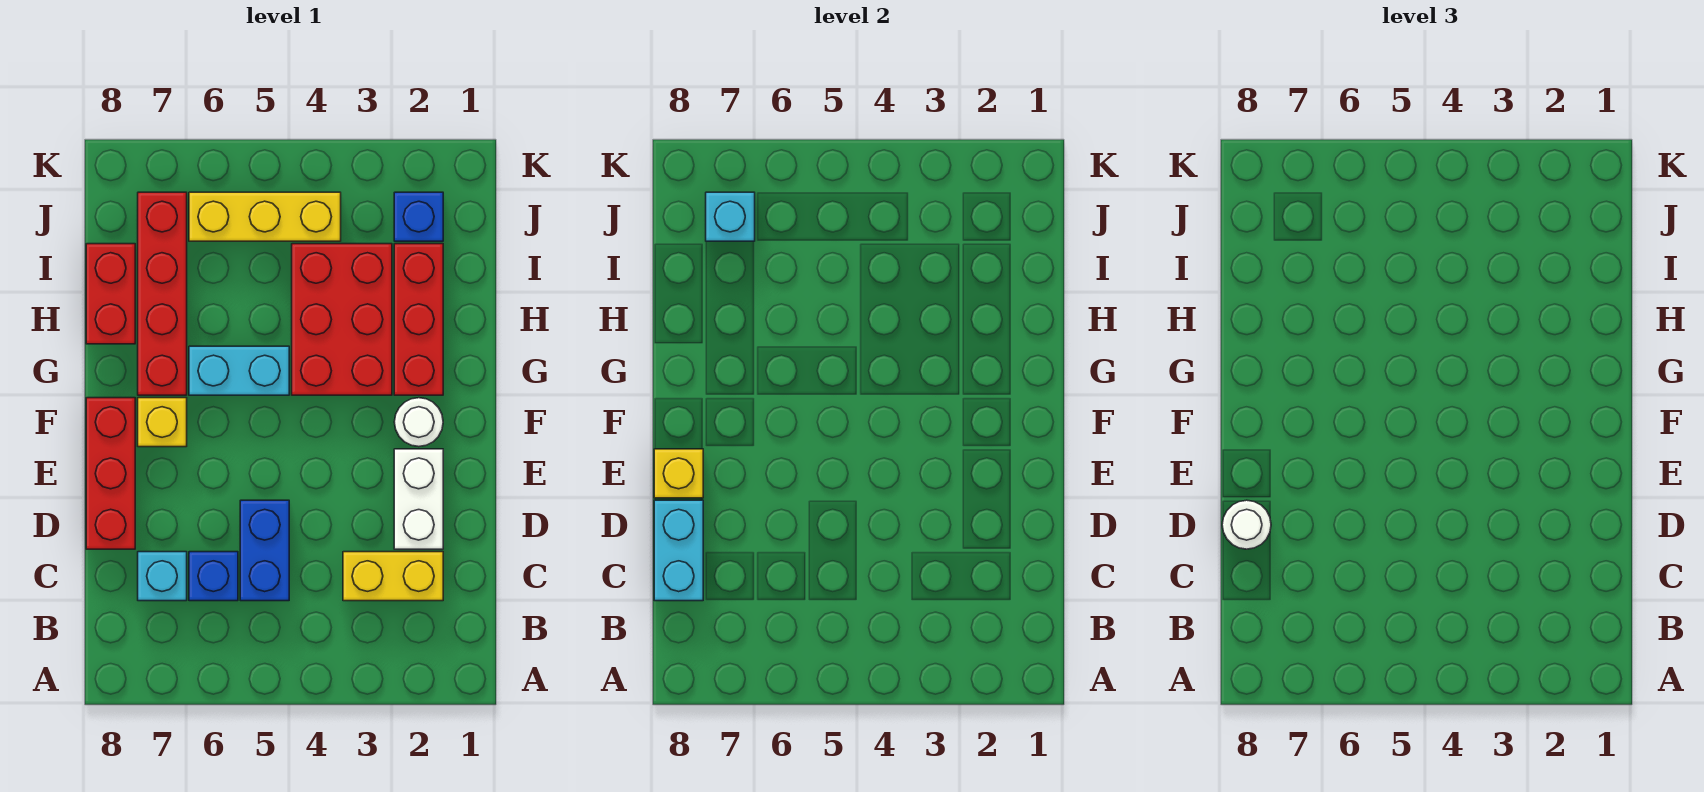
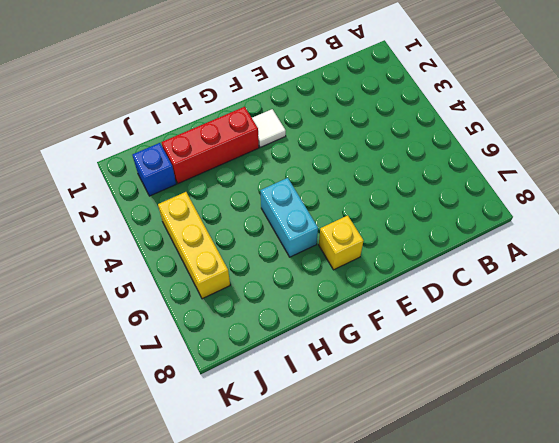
white 1x1 tile [252,109,286,148] -> white 1x1 round brick [394,398,443,447]
none -> yellow 1x2 brick [343,552,443,601]
none -> blue 1x2 brick [240,500,289,601]
none -> blue 1x1 brick [189,552,238,601]

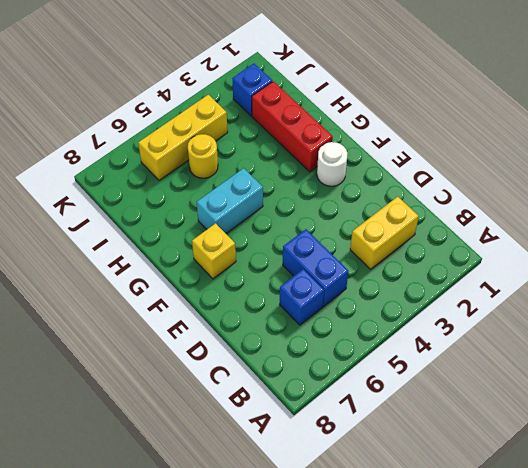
yellow 1x1 round brick [188,134,218,178] -> none
none -> cyan 1x1 brick [138,552,187,601]
none -> white 1x2 brick [394,449,443,549]
none -> red 1x3 brick [86,398,135,549]

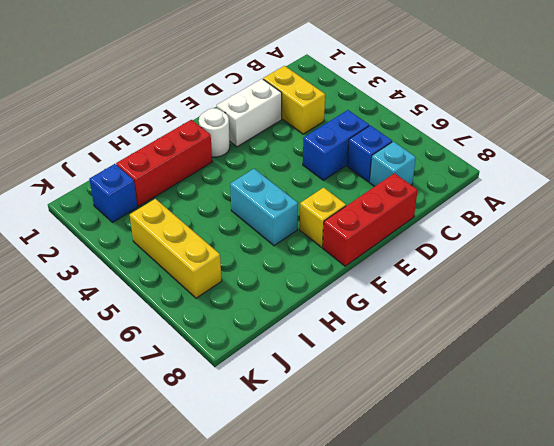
none -> red 2x3 brick [292,244,392,395]
none -> red 1x4 brick [138,192,187,395]
none -> red 1x2 brick [86,244,135,344]

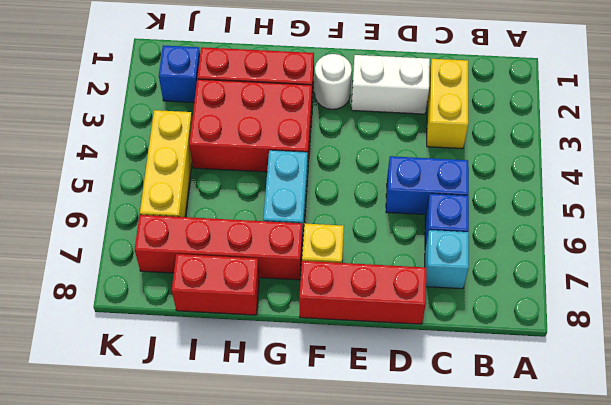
none -> cyan 1x2 brick [654,500,703,601]
none -> yellow 1x1 brick [654,449,703,498]
none -> cyan 1x1 brick [706,192,755,241]

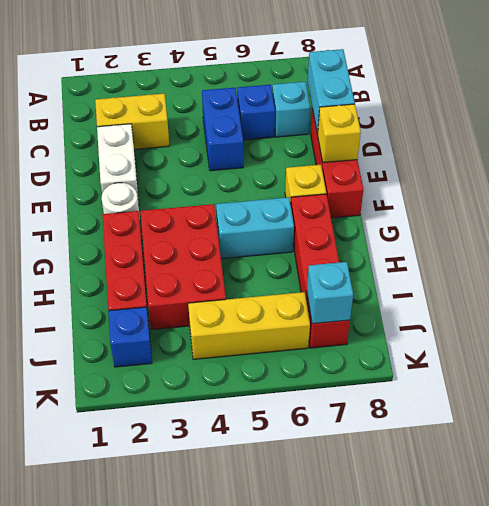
none -> red 1x2 brick [86,244,135,344]
none -> white 1x1 round brick [1222,500,1271,549]

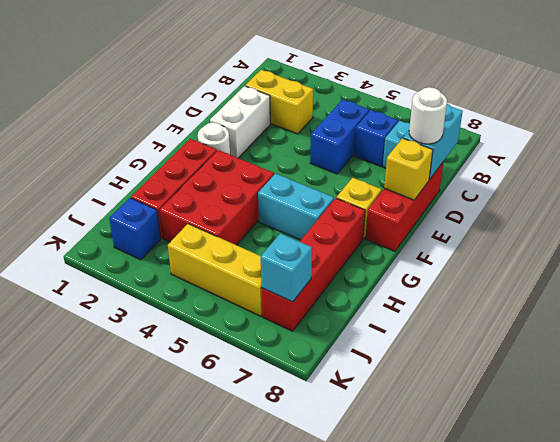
none -> red 1x2 brick [86,244,135,344]

